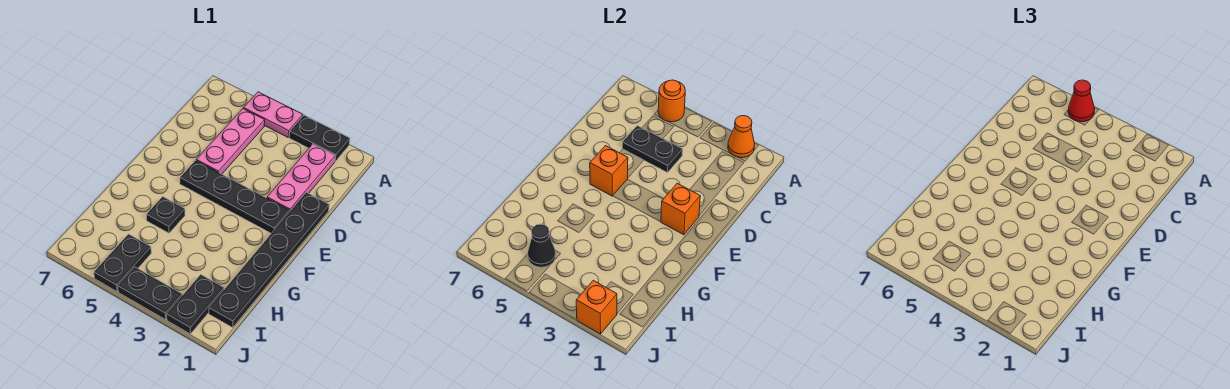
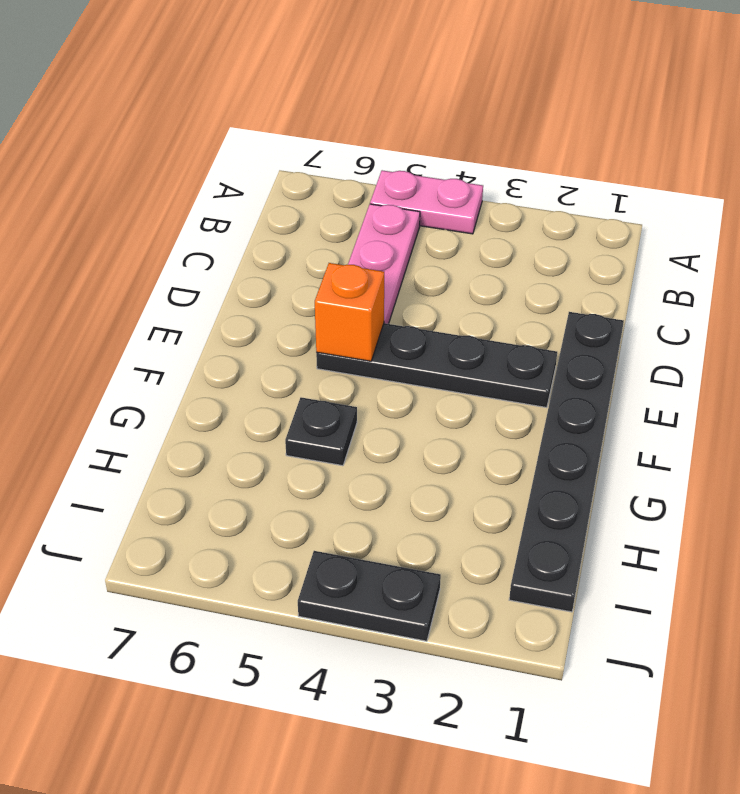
none -> black 1x2 plate [289,115,350,161]
none -> pink 1x3 plate [267,144,335,212]
none -> black 1x2 plate [167,275,224,334]

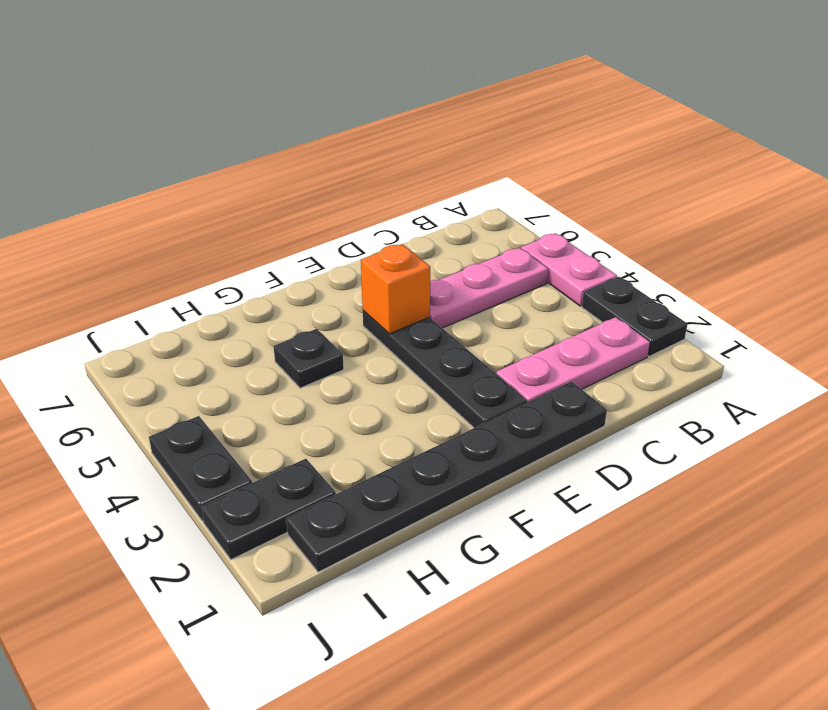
none -> black 1x2 plate [94,234,151,291]
none -> orange 1x1 cone [728,116,755,158]
none -> orange 1x1 round brick [658,80,685,122]

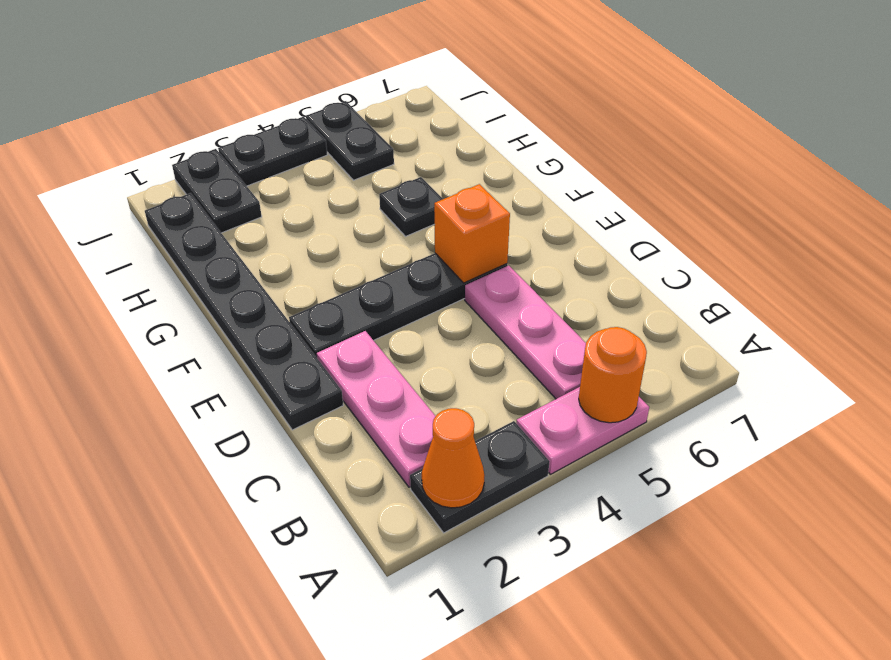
none -> black 1x2 plate [622,126,683,172]
none -> orange 1x1 brick [661,183,700,235]
none -> black 1x1 cone [528,224,556,267]

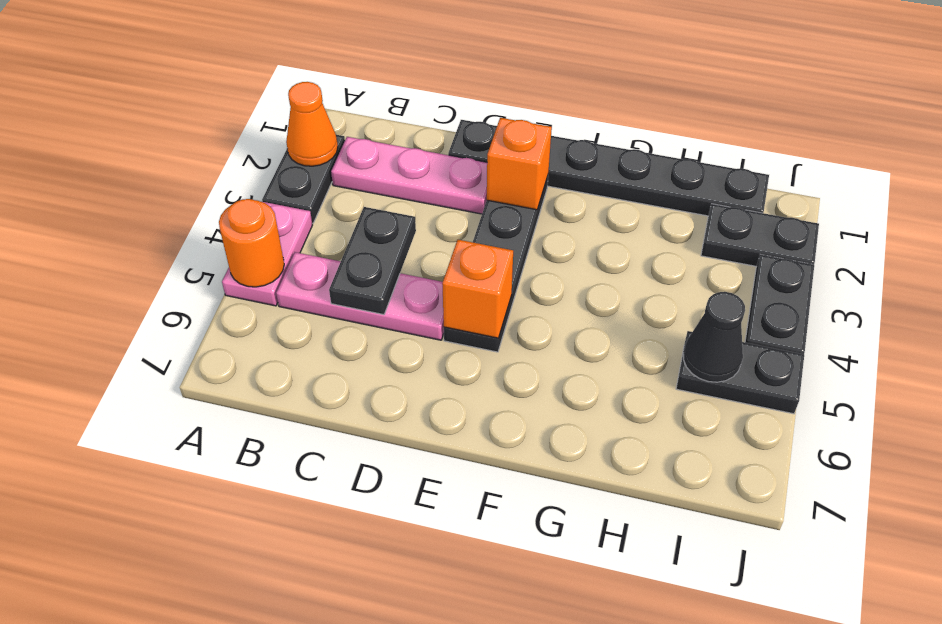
none -> black 1x1 plate [147,197,185,233]
none -> orange 1x1 brick [576,280,617,334]
none -> red 1x1 cone [1068,80,1095,122]

